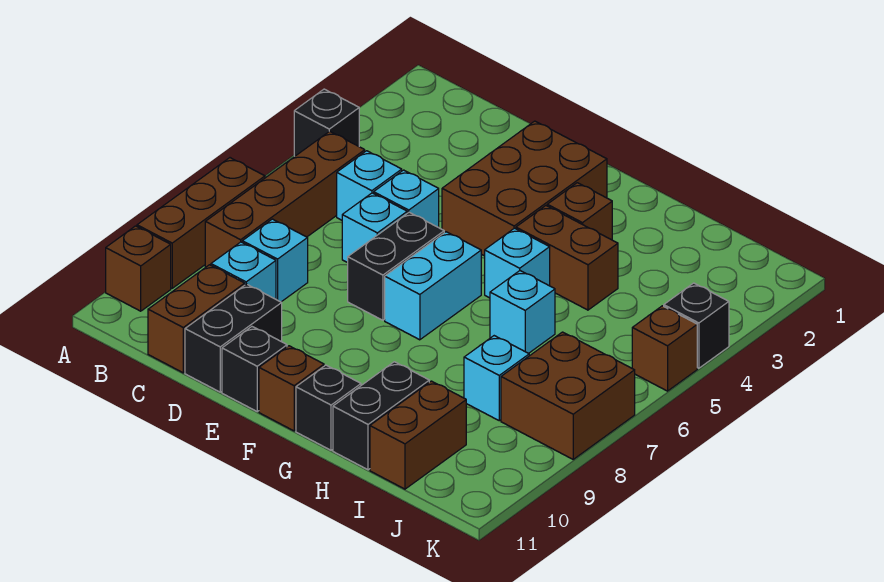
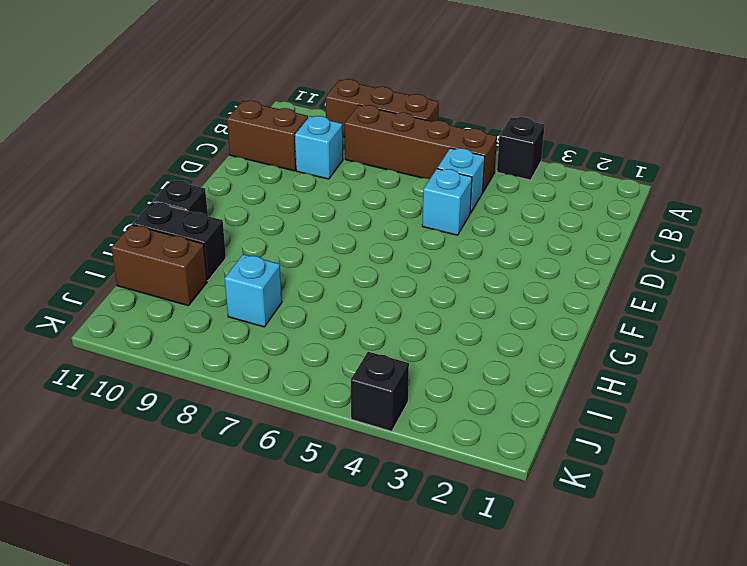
none -> brown 1x1 brick [106,226,171,311]
none -> cyan 1x1 brick [242,219,308,302]
none -> cyan 1x1 brick [342,193,407,263]

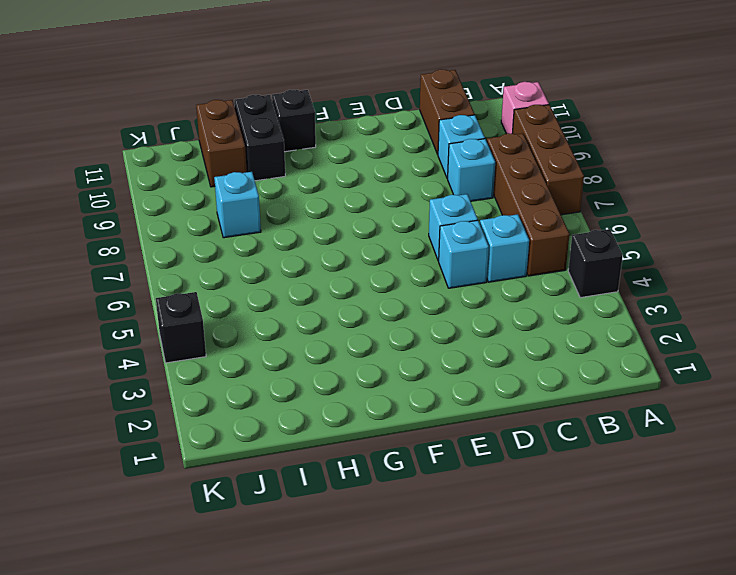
pink 1x1 brick [501,82,549,134] -> brown 1x1 brick [106,226,171,311]
none -> black 1x2 brick [185,284,282,392]
none -> brown 2x3 brick [442,121,607,256]
none -> black 1x2 brick [348,212,444,320]

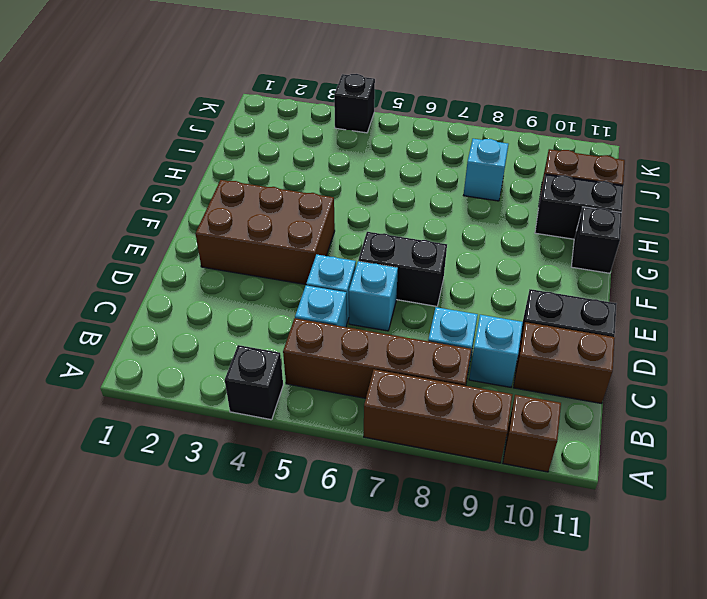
none -> black 1x1 brick [222,327,287,411]
none -> cyan 1x2 brick [385,232,481,340]
none -> brown 1x1 brick [259,346,324,431]

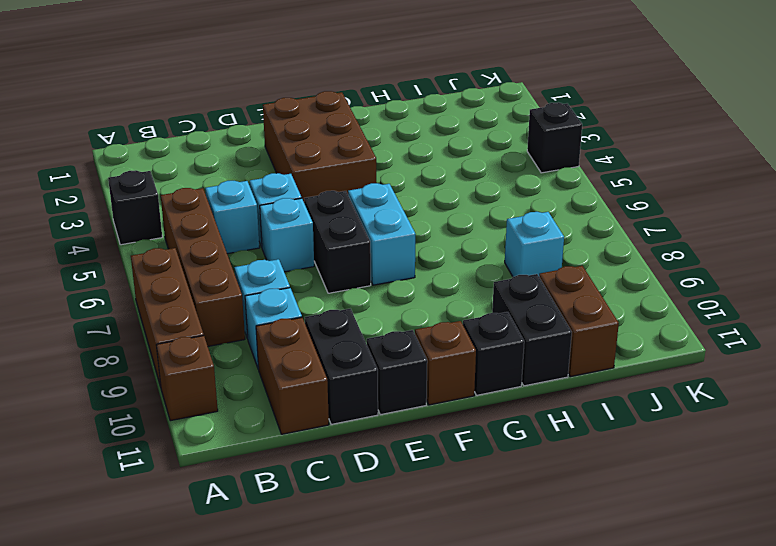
none -> brown 1x1 brick [547,183,612,240]
none -> brown 1x2 brick [516,206,618,310]
none -> cyan 1x1 brick [485,228,550,298]

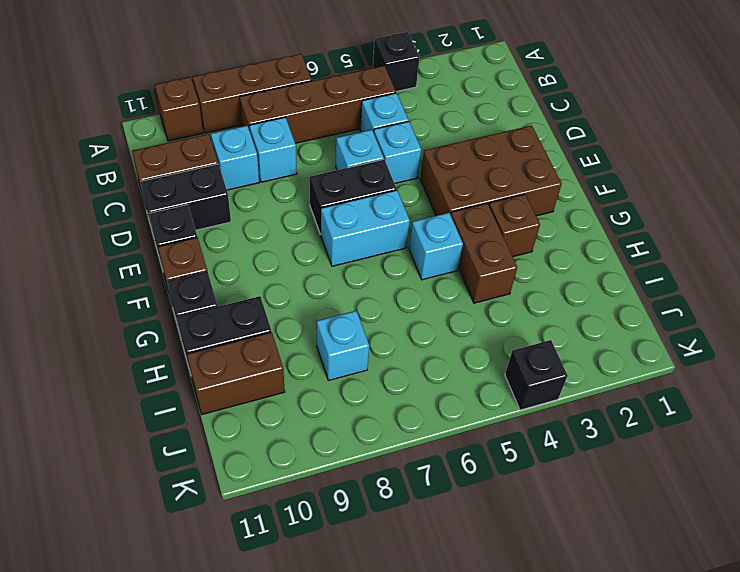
none -> cyan 1x1 brick [490,271,555,353]
none -> brown 2x2 brick [501,332,635,459]
none -> brown 1x1 brick [632,306,697,391]

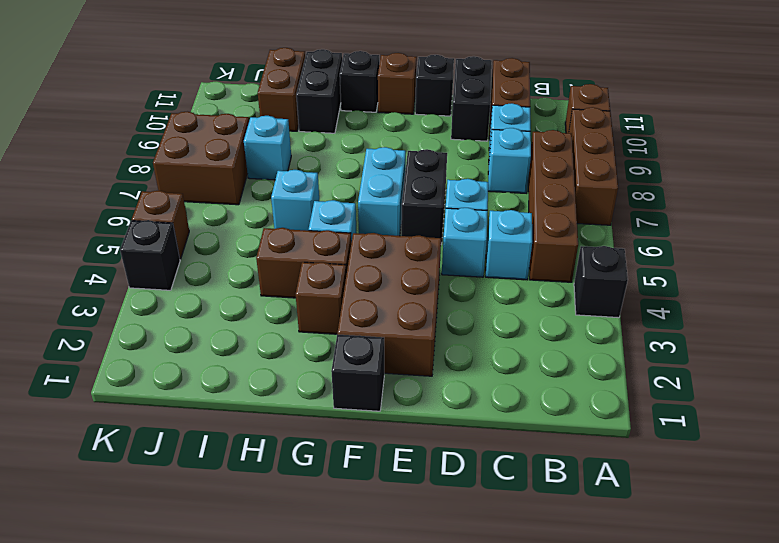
black 1x1 brick [331,334,384,411] -> none

